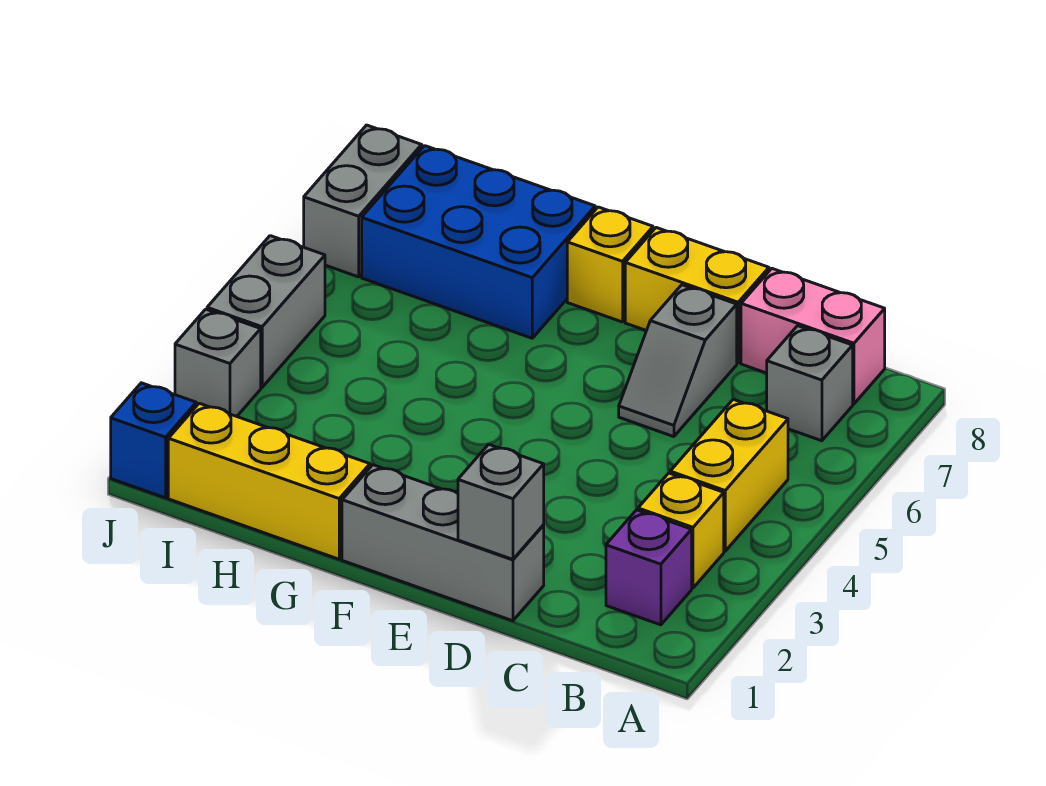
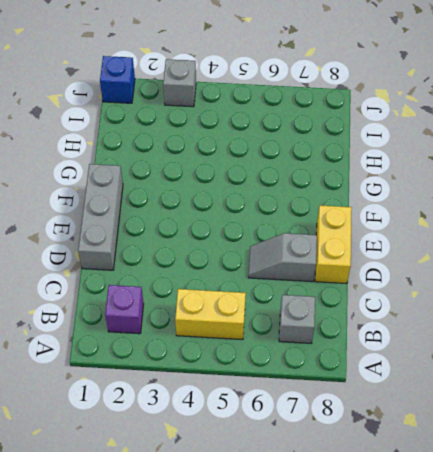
none -> yellow 1x1 brick [638,473,724,588]
none -> pink 1x2 brick [741,269,885,404]
none -> yellow 1x1 brick [567,207,653,322]

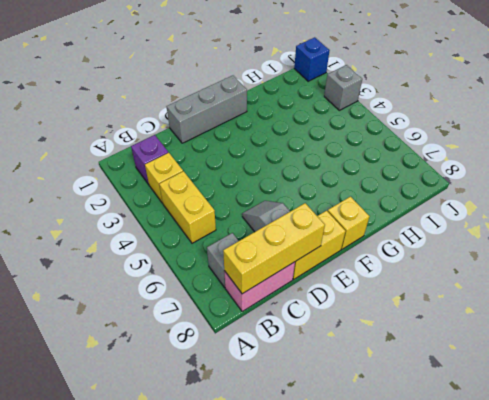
yellow 1x3 brick [223,203,325,294] -> yellow 1x3 brick moved to [168,403,370,559]
none -> blue 2x3 brick [362,146,595,338]
none -> grey 1x2 brick [207,236,325,387]
none -> grey 1x2 brick [304,125,422,277]

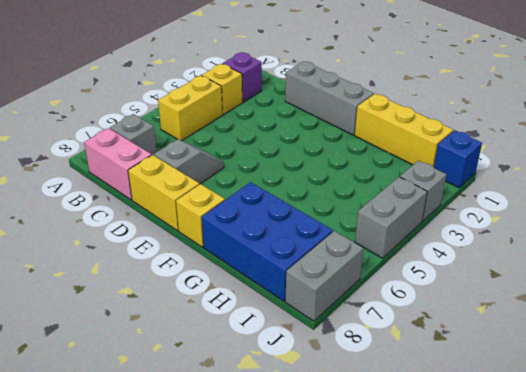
none -> grey 1x1 brick [458,444,544,559]

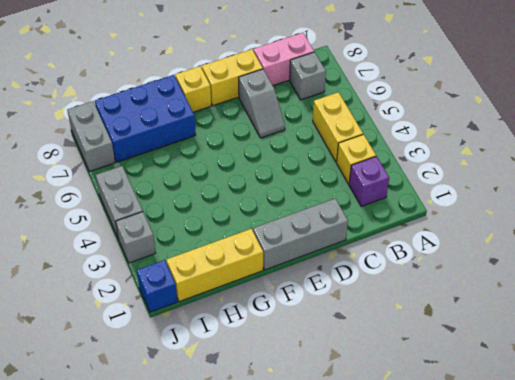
none -> grey 1x1 brick [458,444,544,559]

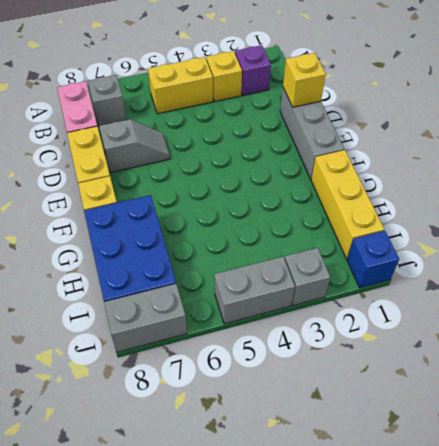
yellow 1x1 brick [283,53,326,107] -> grey 1x1 brick [458,444,544,559]

